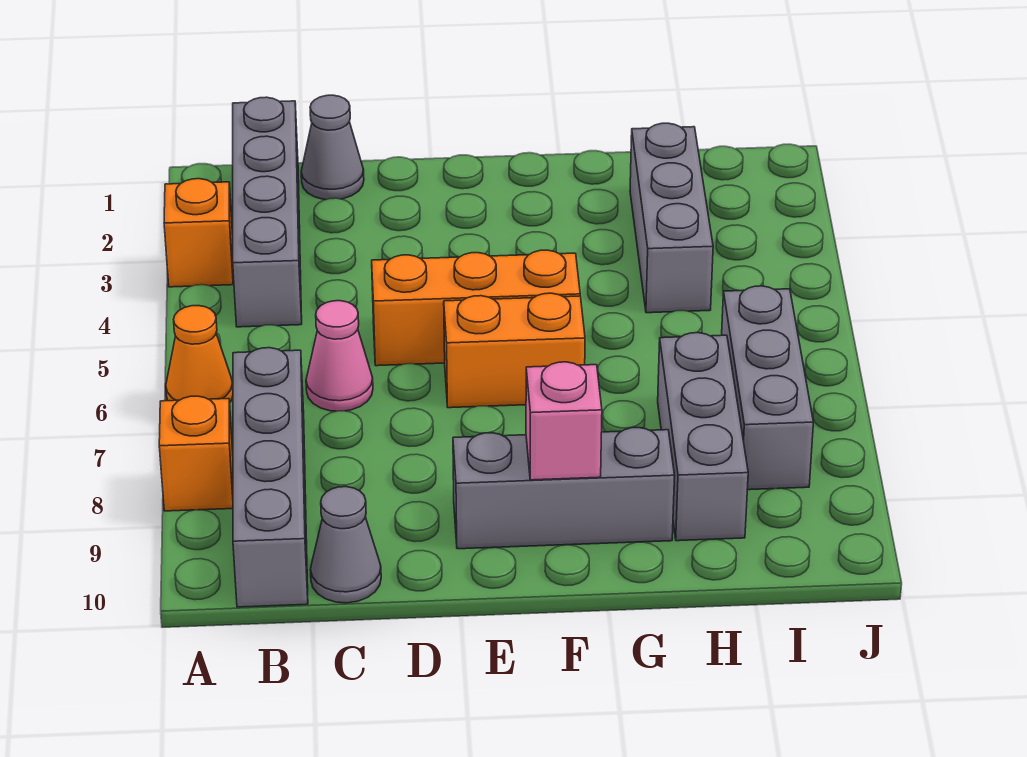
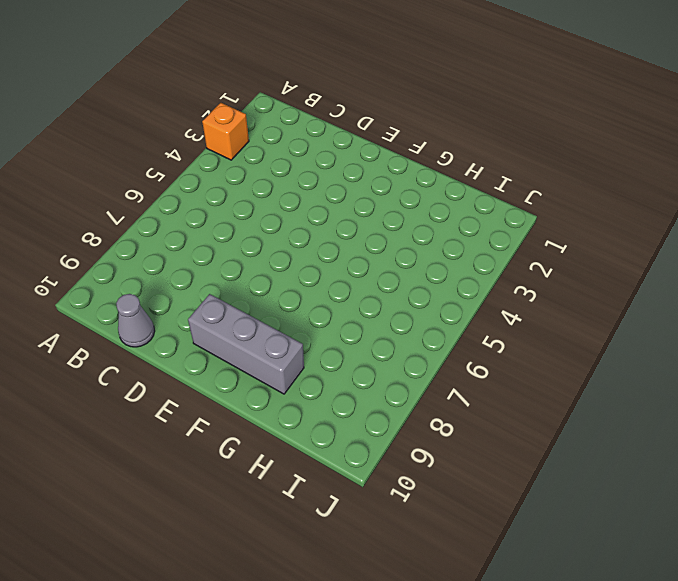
none -> orange 1x1 cone [166,306,233,402]
none -> orange 1x1 brick [159,396,233,511]
none -> grey 1x4 brick [233,97,302,327]

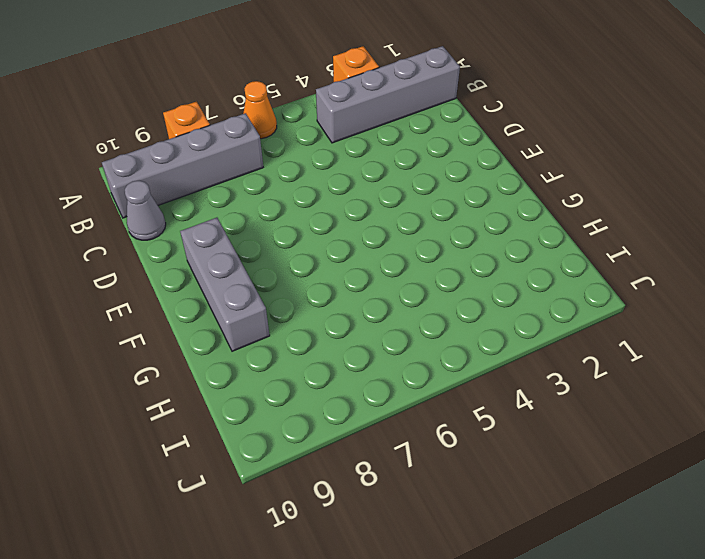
none -> grey 1x1 cone [301,95,364,200]
none -> pink 1x1 cone [306,301,373,411]
none -> orange 1x3 brick [372,250,580,366]

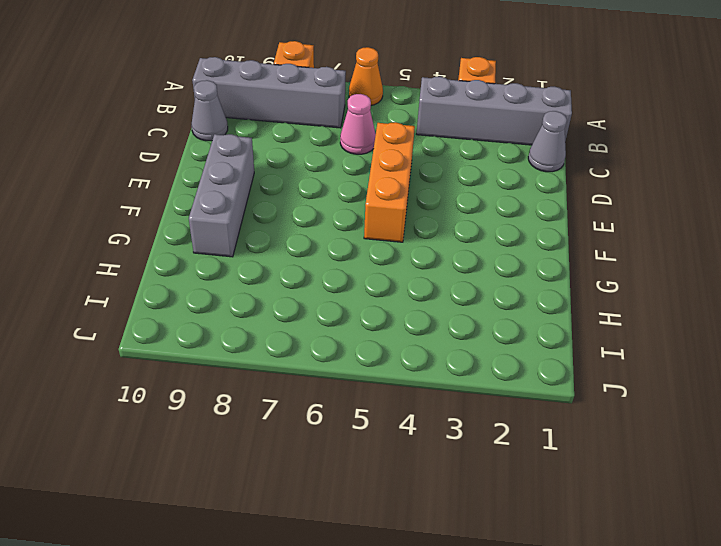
none -> orange 1x2 brick [444,293,585,408]
none -> grey 1x3 brick [630,123,713,313]
none -> grey 1x3 brick [658,333,748,541]

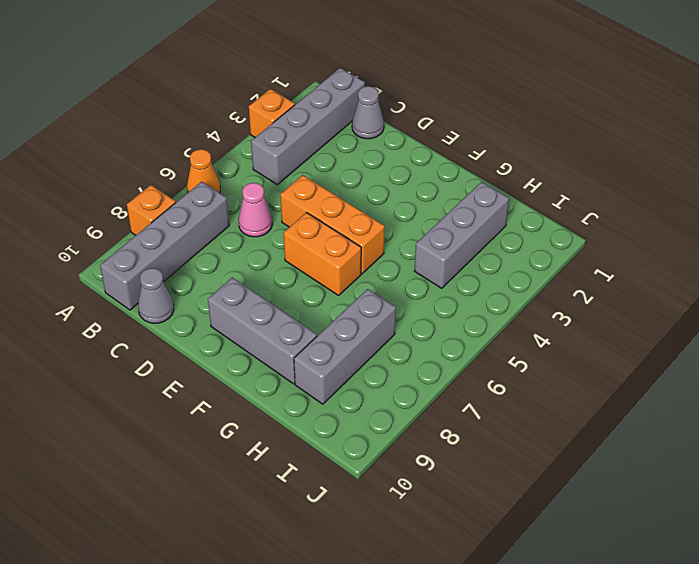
none -> grey 1x3 brick [722,286,813,490]
none -> pink 1x1 brick [526,362,602,480]

